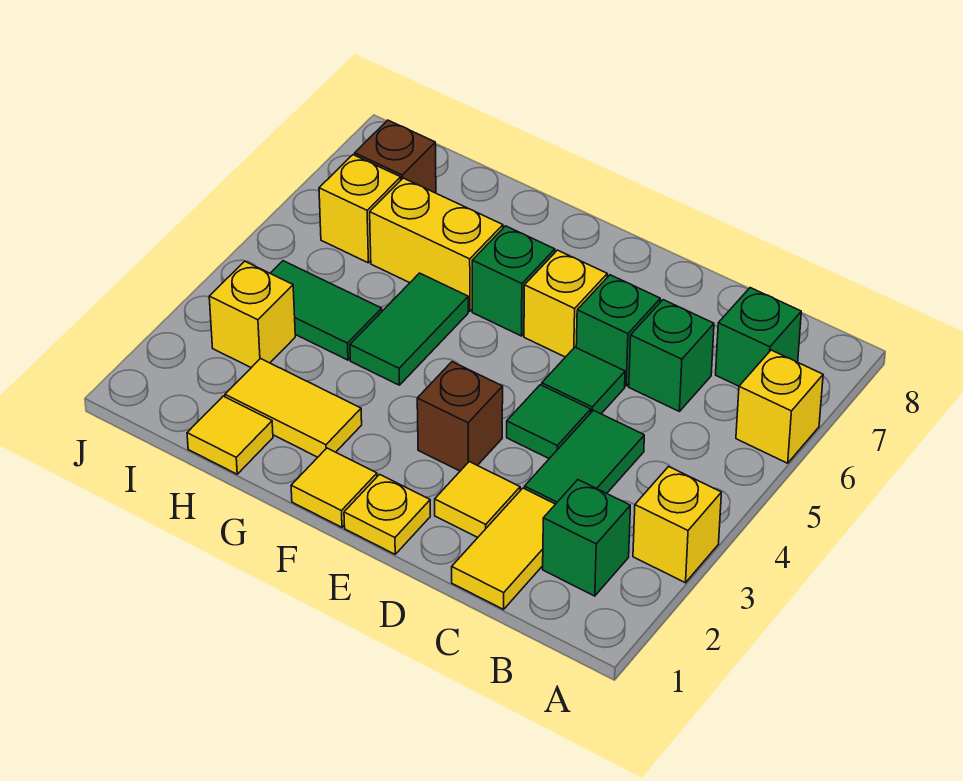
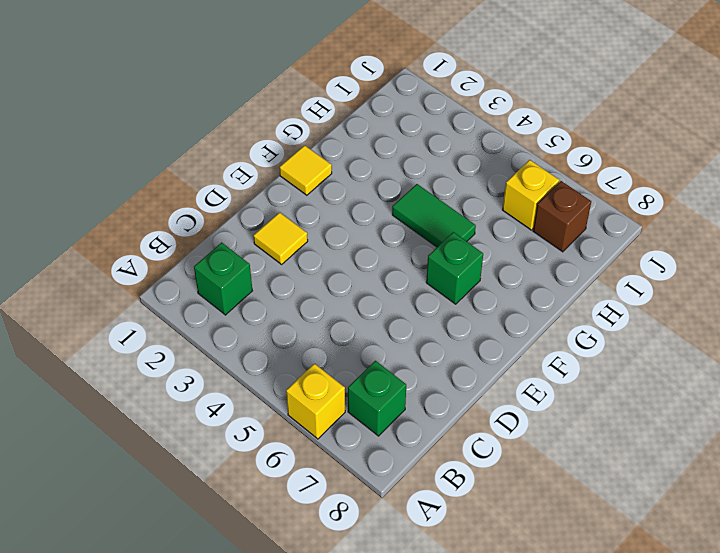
none -> yellow 1x1 brick [633,467,721,583]
none -> yellow 1x2 tile [452,488,555,609]
none -> green 1x2 tile [524,410,644,504]

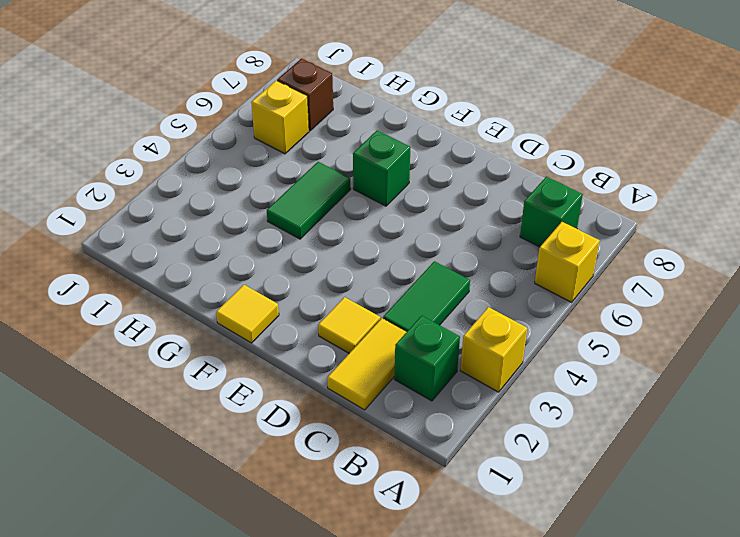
none -> green 1x1 brick [629,300,714,411]
none -> green 1x1 tile [507,385,591,459]
none -> green 1x1 tile [542,347,625,414]

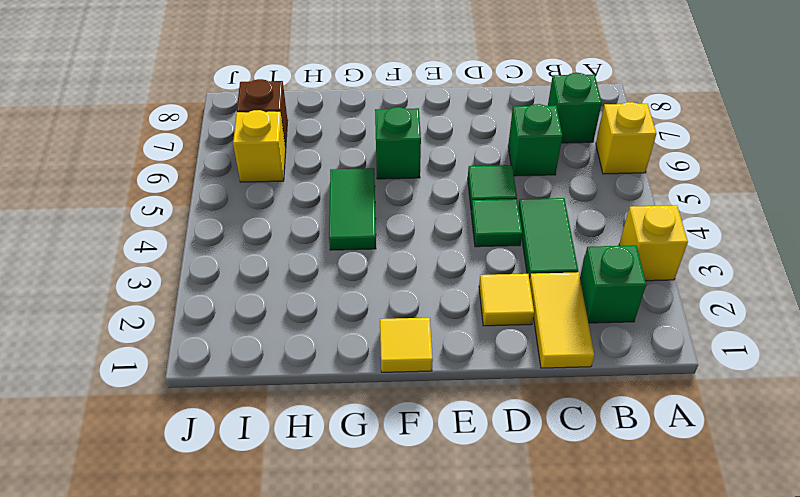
none -> green 1x1 brick [576,275,660,386]
none -> yellow 1x1 plate [344,474,430,554]
none -> brown 1x1 brick [417,362,503,471]

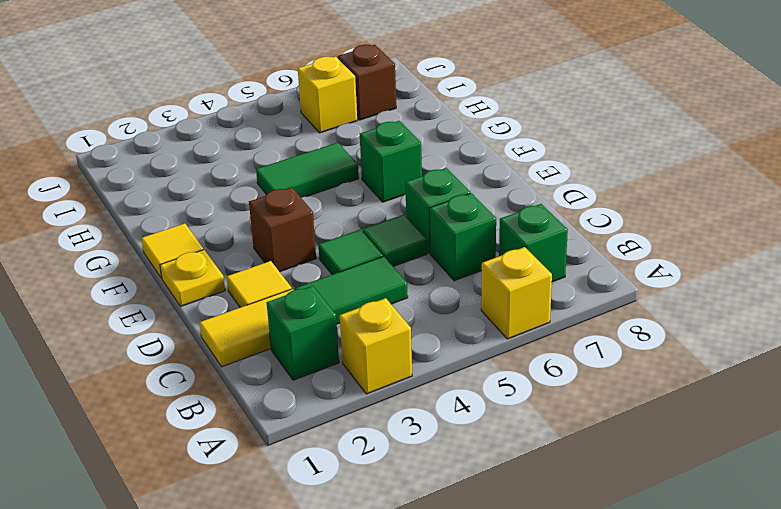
none -> yellow 1x1 brick [524,250,607,357]
none -> yellow 1x2 tile [225,359,362,457]
none -> yellow 1x2 brick [370,178,503,311]

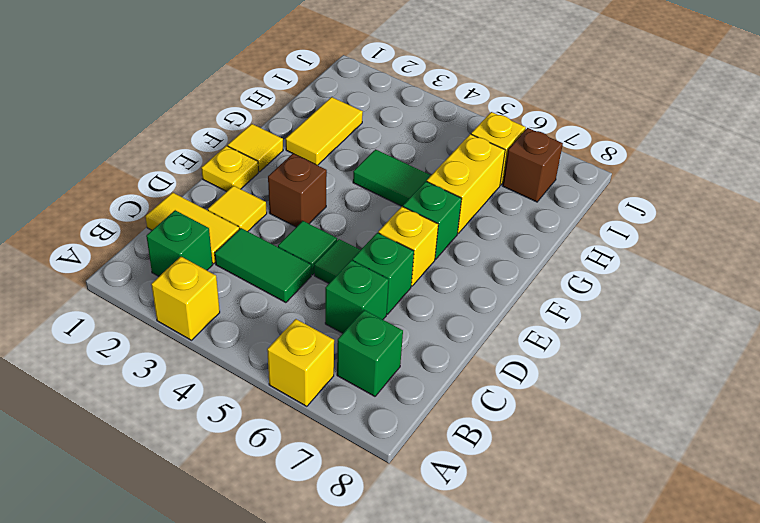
none -> yellow 1x1 tile [187,396,273,474]
none -> green 1x2 tile [270,261,382,360]
none -> yellow 1x1 brick [209,261,295,368]

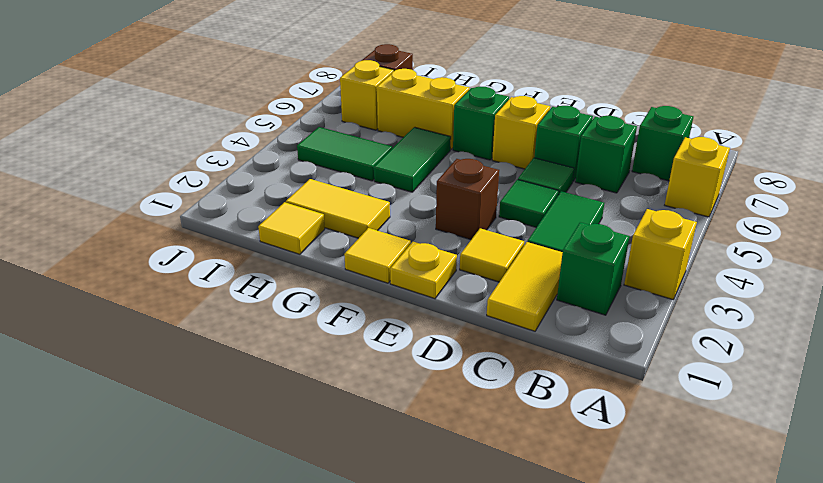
none -> yellow 1x1 brick [209,261,295,368]

